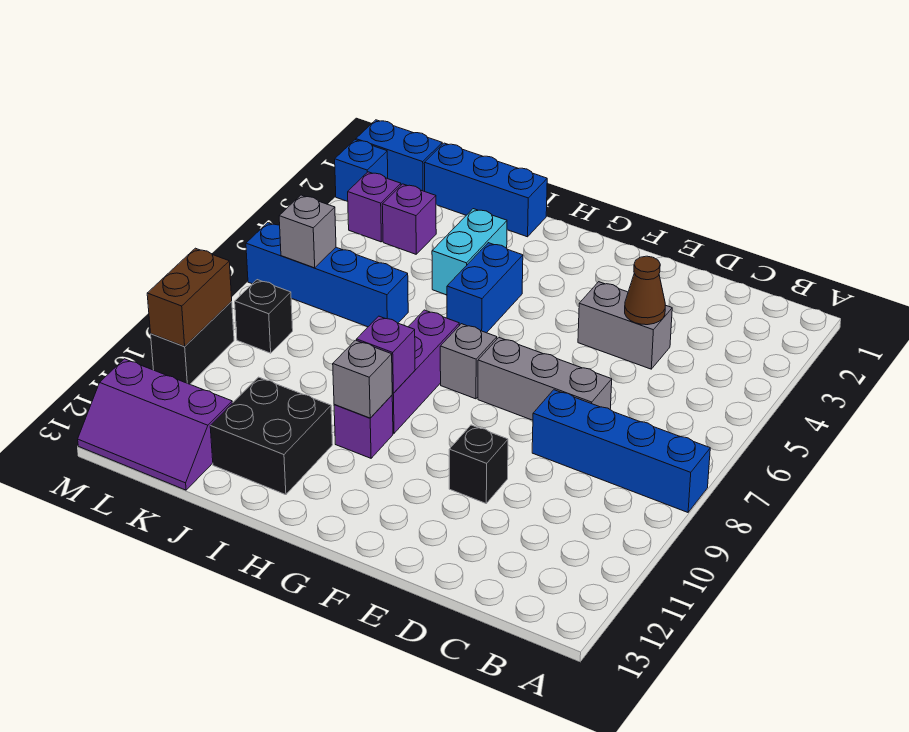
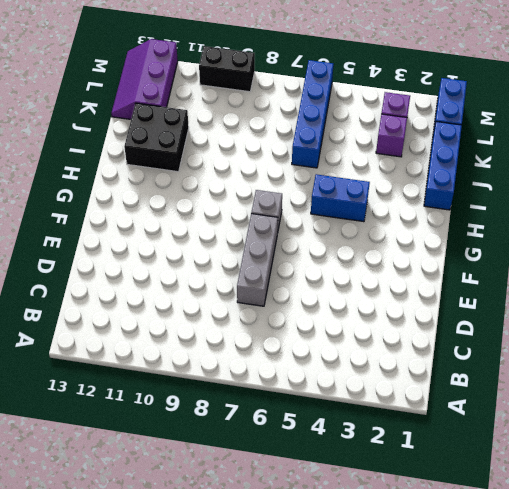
none -> blue 1x4 brick [532,390,710,512]
none -> grey 1x2 brick [578,282,672,369]
none -> black 1x1 brick [449,425,508,503]

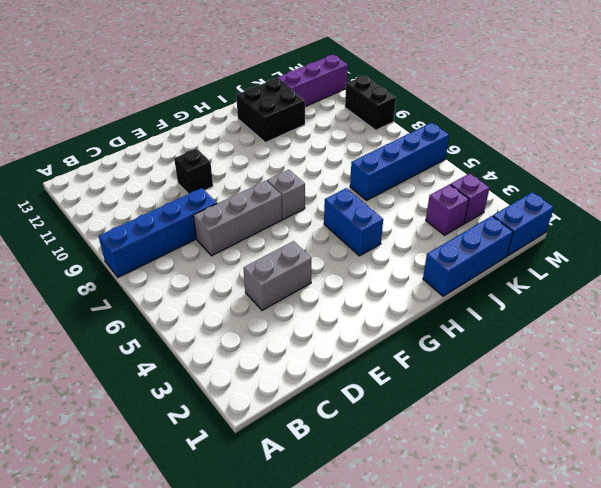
none -> purple 1x3 brick [392,310,459,433]
none -> purple 1x1 brick [334,395,393,458]
none -> cyan 1x2 brick [432,209,507,295]

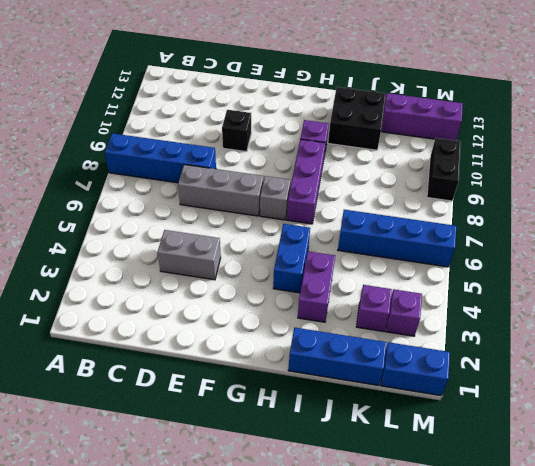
purple 1x2 brick [298,251,335,322] -> cyan 1x2 brick [432,209,507,295]
none -> black 1x1 brick [235,280,293,353]
none -> blue 1x1 brick [335,140,388,202]
none -> brown 1x1 cone [625,256,665,325]

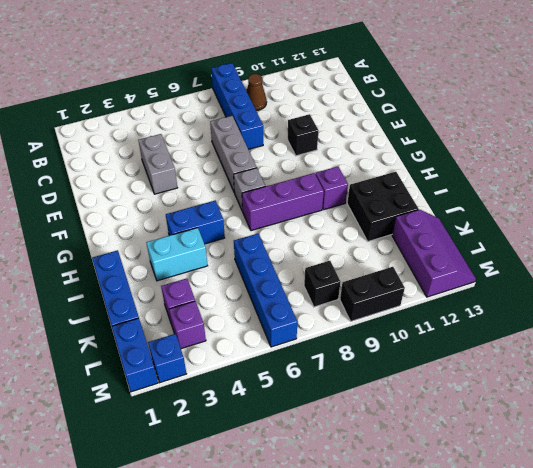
brown 1x1 cone [247,74,267,111] -> brown 1x1 cone moved to [625,256,665,325]
none -> purple 1x1 brick [357,316,415,393]
none -> grey 1x1 brick [333,340,392,418]
none -> grey 1x1 brick [279,195,336,268]

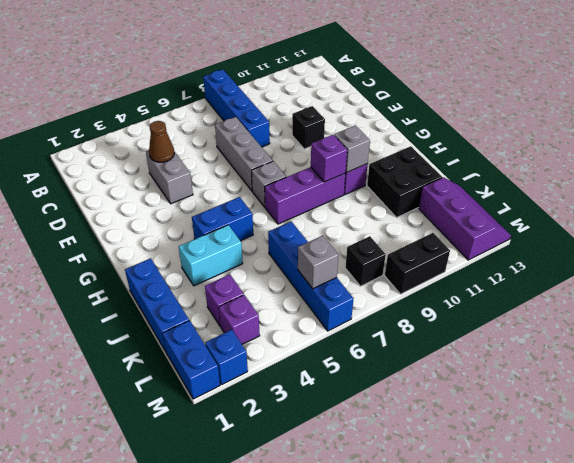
none -> brown 1x2 brick [147,248,232,346]

